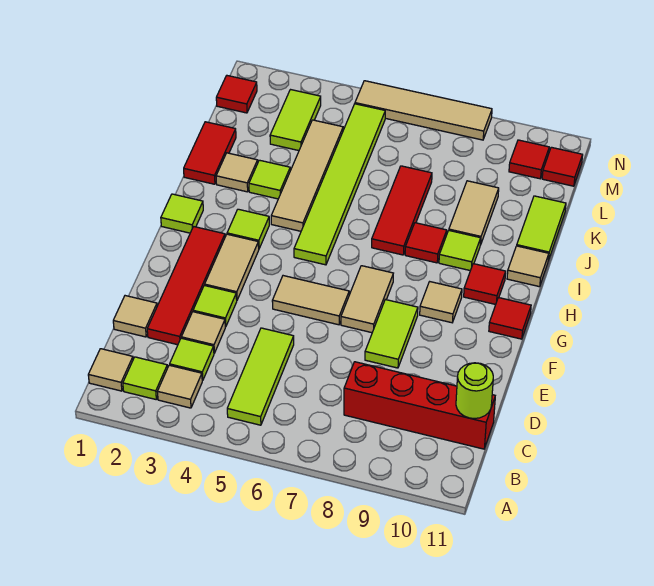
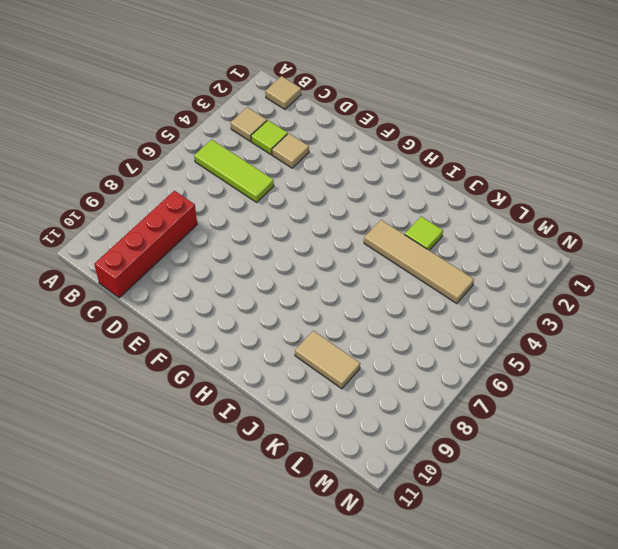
none -> lime 1x1 tile [123,357,167,399]
none -> tan 1x1 tile [113,296,157,337]
none -> red 1x4 tile [147,227,225,345]
none -> lime 1x1 tile [193,285,237,327]

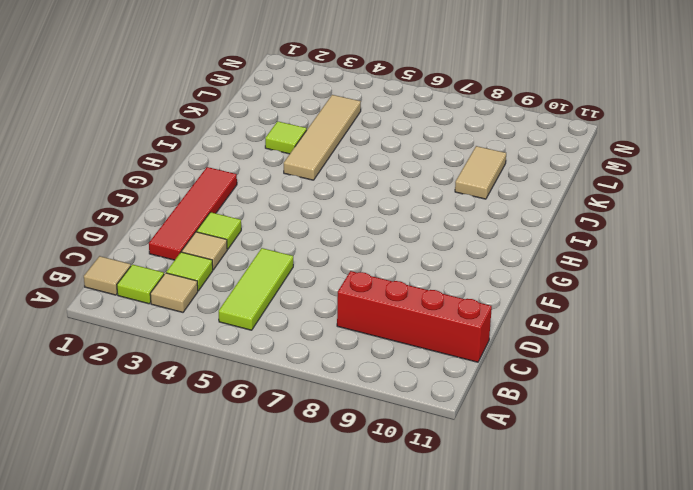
none -> tan 1x1 tile [113,296,157,337]
none -> lime 1x2 tile [365,300,418,368]
none -> tan 1x2 tile [205,234,259,300]
none -> tan 1x2 tile [272,276,349,325]

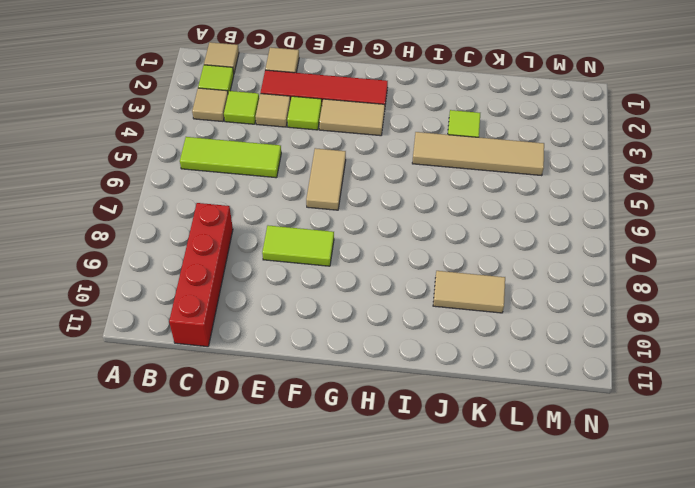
none -> tan 1x2 tile [341,266,393,333]
none -> tan 1x1 tile [420,282,462,323]
none -> red 1x1 tile [489,298,531,339]
none -> lime 1x1 tile [161,194,203,233]

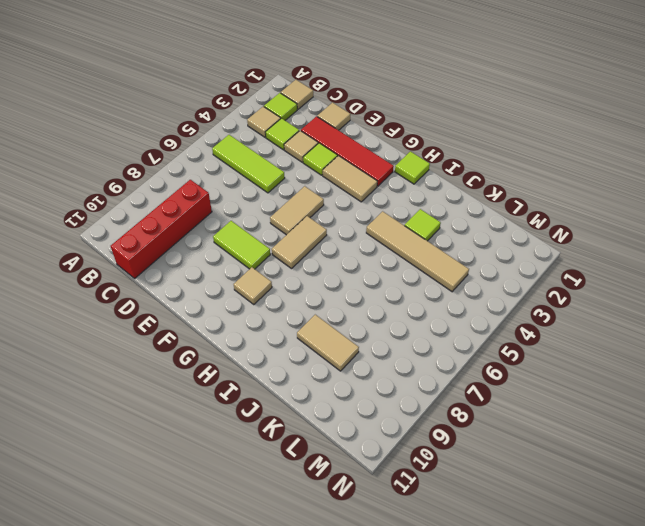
tan 1x2 tile [272,216,327,269] -> tan 1x2 tile turned to [341,266,393,333]
none -> red 1x1 tile [489,298,531,339]
none -> lime 1x1 tile [227,209,269,248]
none -> lime 1x6 tile [294,104,385,265]
none -> red 1x1 tile [464,264,506,305]

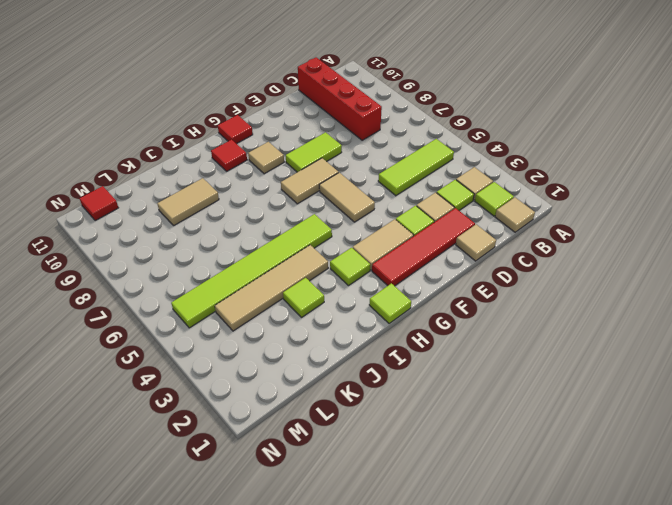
none -> red 1x3 tile [372,166,432,255]
none -> red 1x1 tile [405,223,447,263]
none -> lime 1x1 tile [439,230,481,271]
none -> tan 1x1 tile [507,246,549,287]

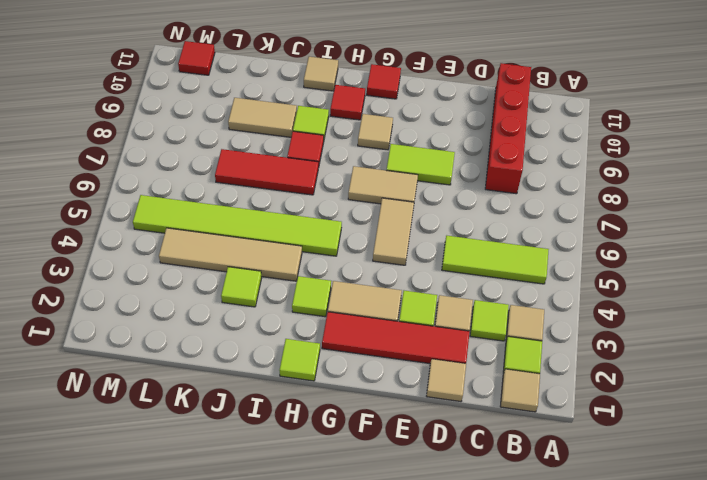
none -> red 1x2 tile [184,122,236,184]
none -> tan 1x1 tile [216,153,258,192]
none -> lime 1x2 tile [517,196,566,261]
none -> lime 1x2 tile [270,90,321,151]

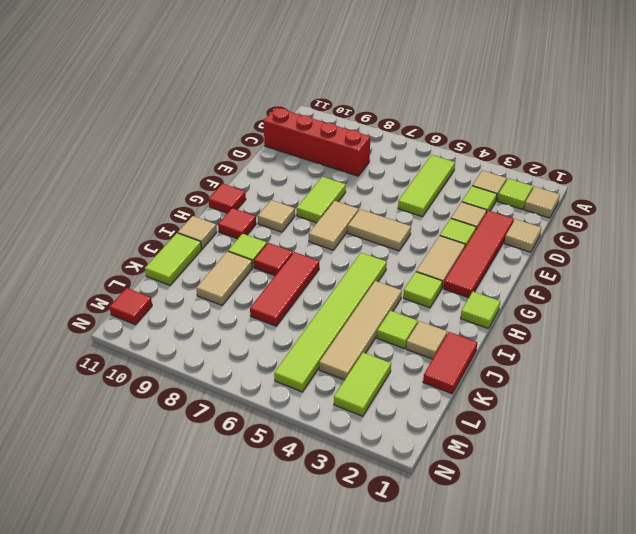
none -> red 1x1 tile [216,76,257,113]
none -> red 1x1 tile [509,140,549,179]
none -> tan 1x4 tile [355,81,492,140]
none -> lime 1x1 round brick [456,363,493,419]

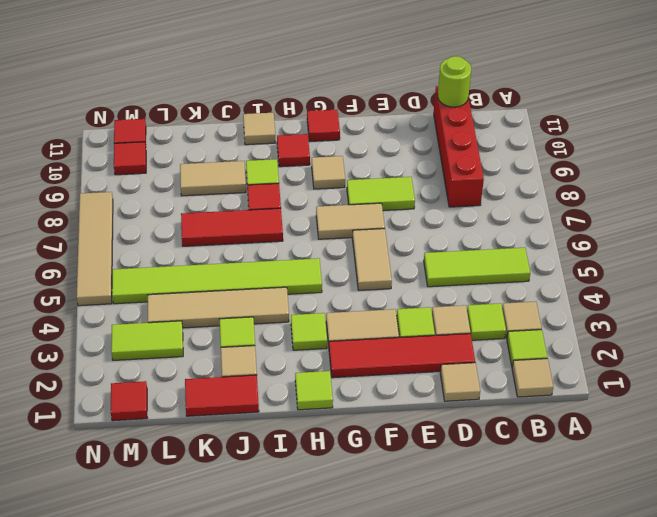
none -> lime 1x2 tile [517,196,566,261]

